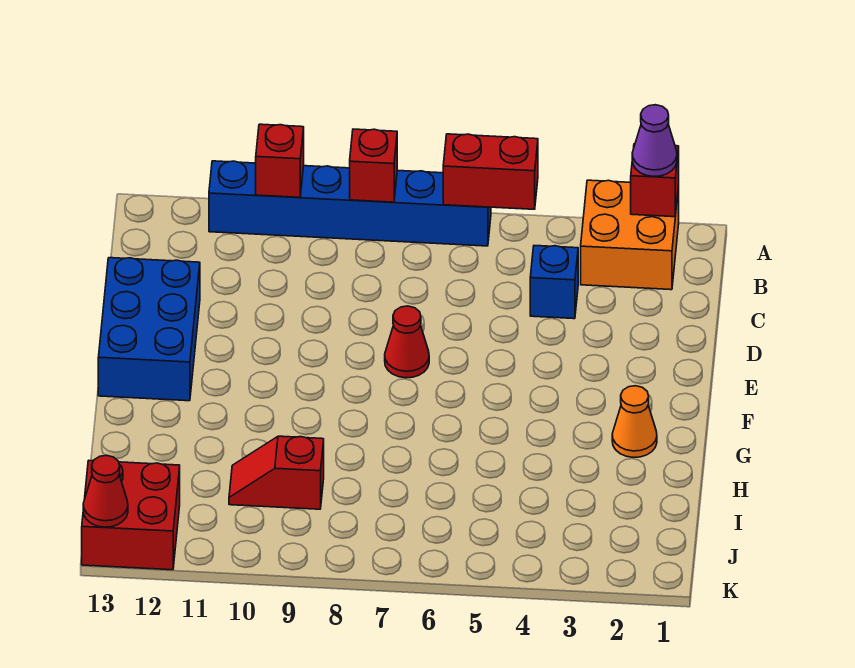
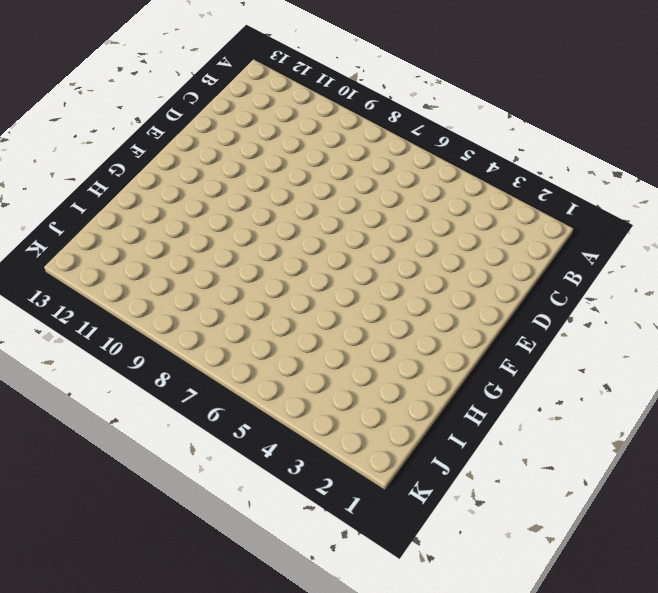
none -> orange 2x2 brick [581,180,679,290]
none -> blue 1x6 brick [209,161,491,246]
none -> blue 1x1 brick [530,246,578,319]

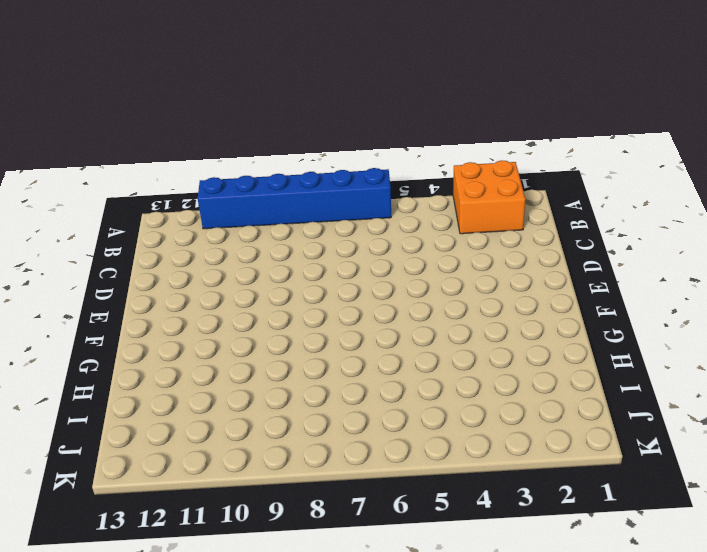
none -> blue 1x1 brick [530,246,578,319]
none -> blue 2x3 brick [98,258,200,401]
none -> red 1x1 cone [385,306,429,378]

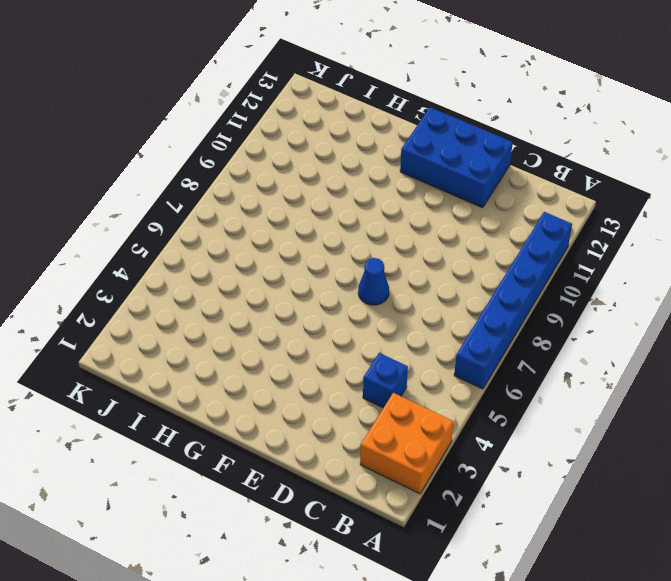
blue 1x1 cone [358,258,389,305] -> red 1x1 cone [385,306,429,378]
none -> orange 1x1 cone [612,386,657,458]
none -> red 1x2 slope [229,436,324,509]
none -> red 2x2 brick [82,461,180,570]

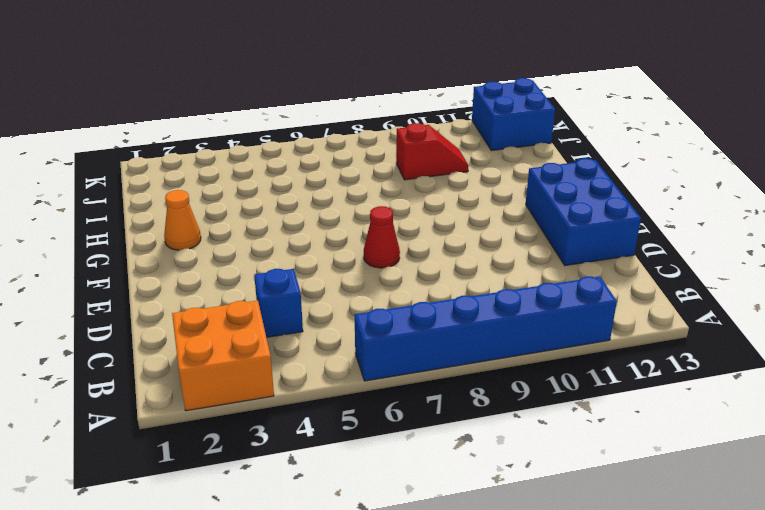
blue 2x2 brick [472,78,555,151] -> red 2x2 brick [82,461,180,570]
none -> red 1x1 brick [631,144,679,217]
none -> red 1x2 brick [443,134,538,209]
none -> red 1x1 brick [350,129,397,202]

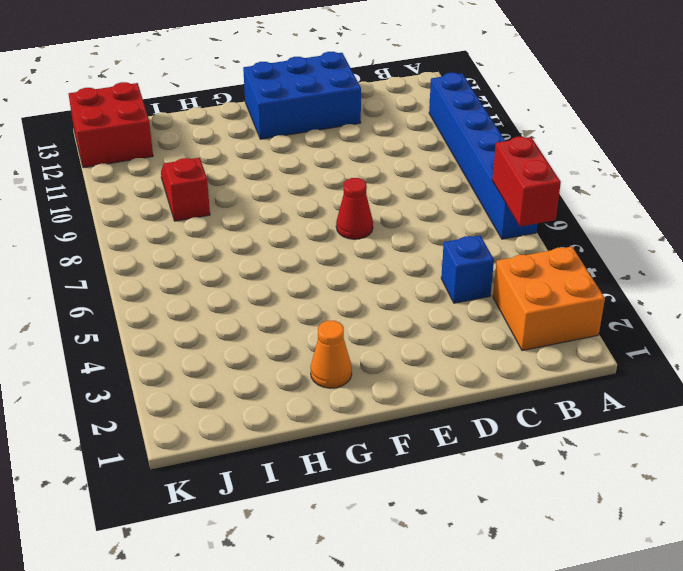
none -> red 1x1 brick [631,144,679,217]
none -> red 1x1 brick [350,129,397,202]
none -> red 1x1 brick [256,124,304,197]

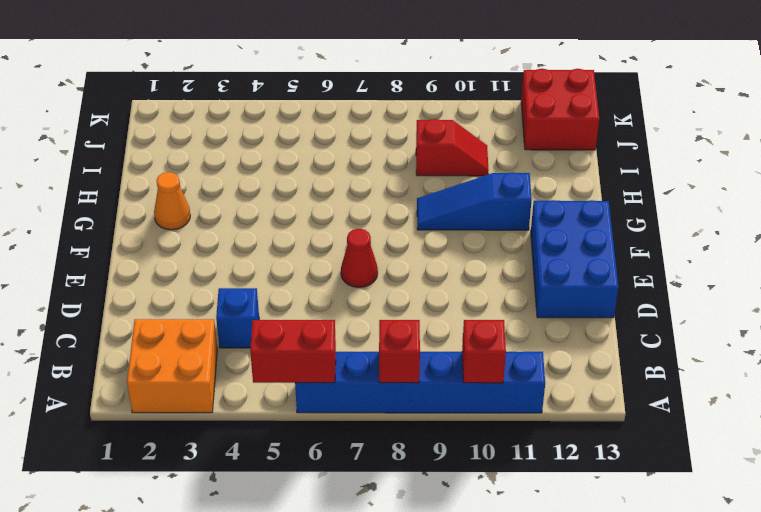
blue 1x3 slope [417,172,532,230] -> none
none -> red 1x1 brick [631,144,679,217]
none -> red 1x1 cone [83,455,128,527]
none -> purple 1x1 cone [632,105,677,177]

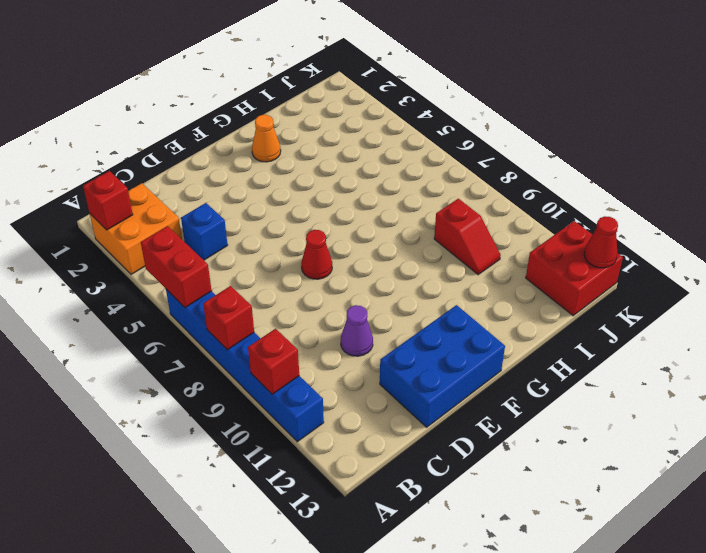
purple 1x1 cone [341,305,373,356] -> purple 1x1 cone moved to [632,105,677,177]

